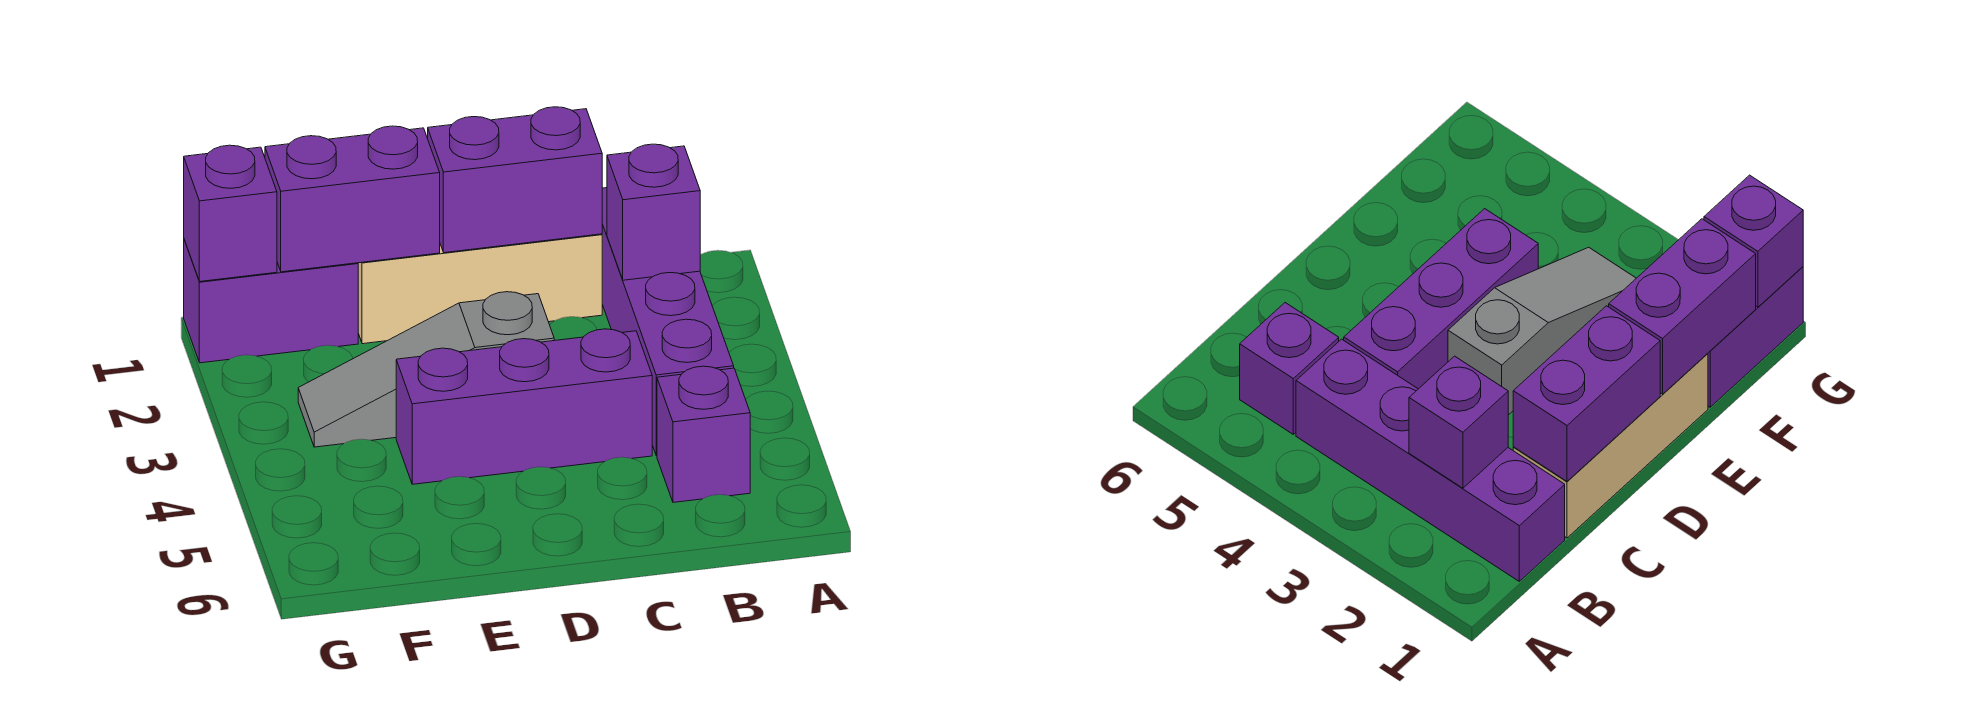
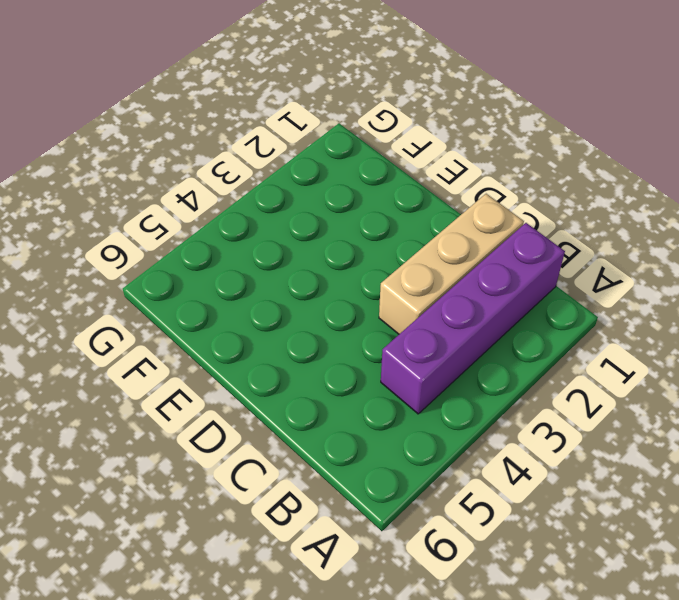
tan 1x3 brick [379,194,524,334] -> tan 1x3 brick turned to [358,234,602,344]
none -> purple 1x1 brick [657,366,750,502]
none -> purple 1x3 brick [396,329,652,484]

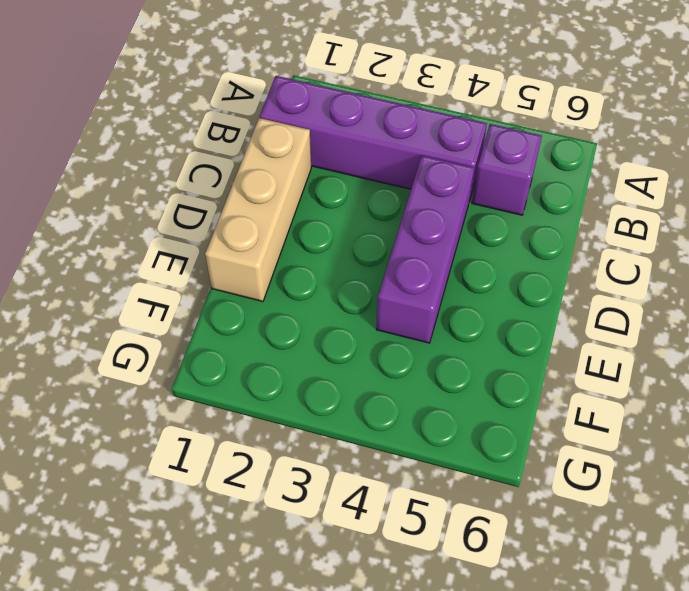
none -> grey 1x3 slope [298,292,554,447]
none -> purple 1x2 brick [184,240,358,363]

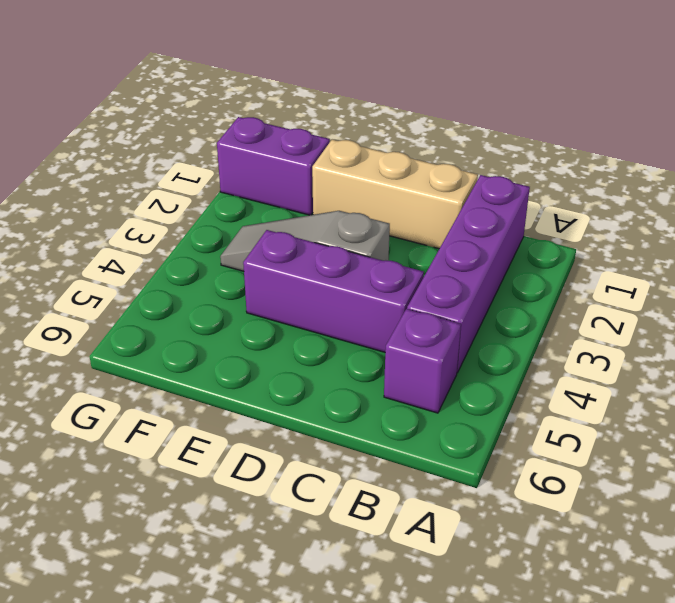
none -> purple 1x1 brick [607,144,700,280]
none -> purple 1x2 brick [428,107,602,253]

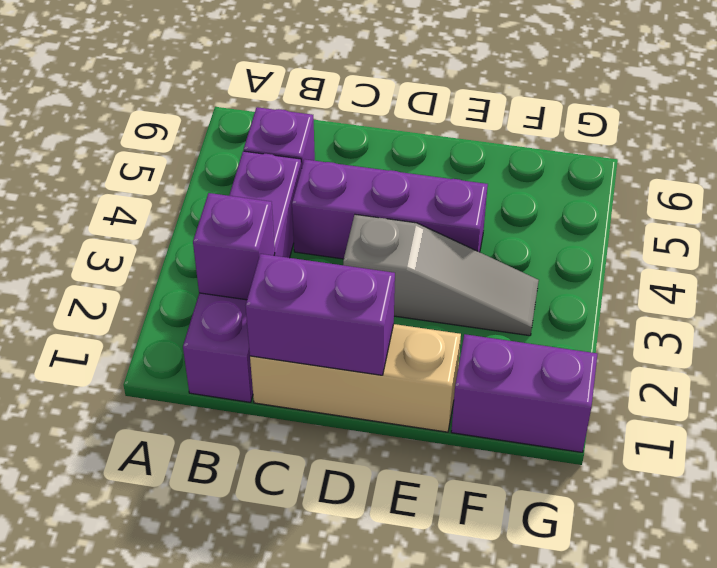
none -> purple 1x2 brick [265,126,440,272]
none -> purple 1x1 brick [184,145,277,282]

